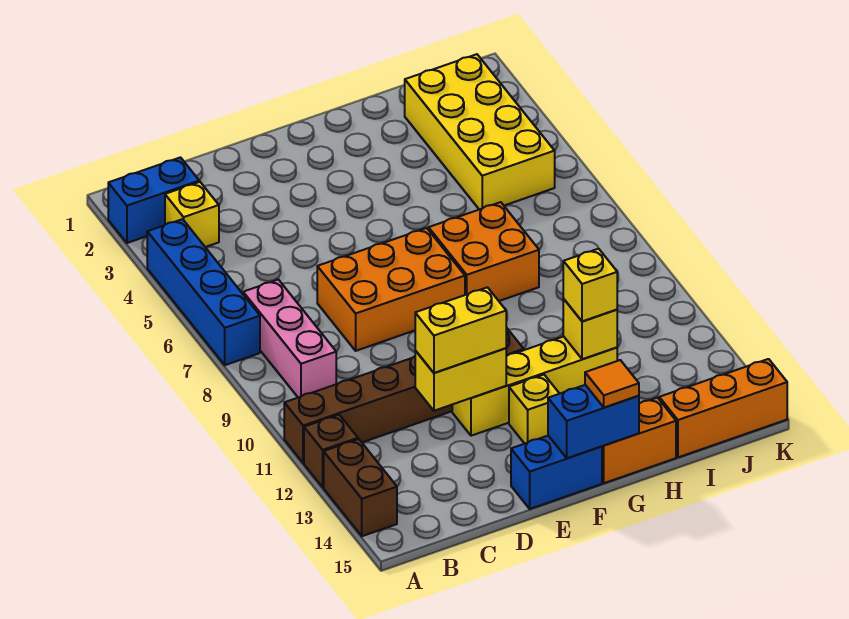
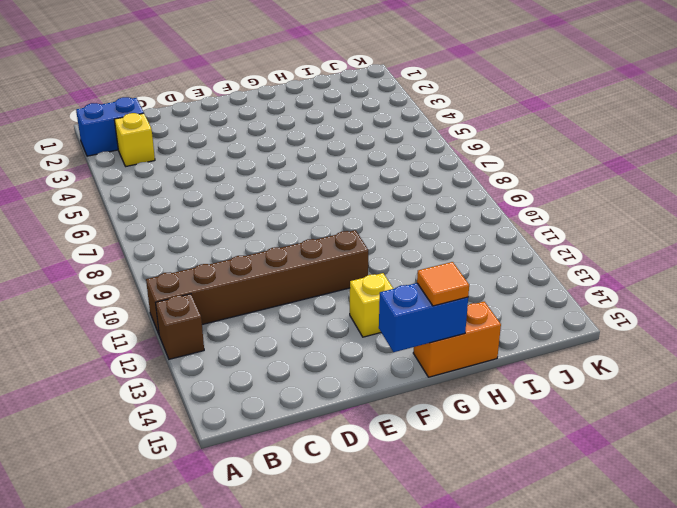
none -> blue 1x4 brick [147,219,260,365]
none -> brown 1x2 brick [324,439,397,536]
none -> pink 1x3 brick [243,280,336,397]

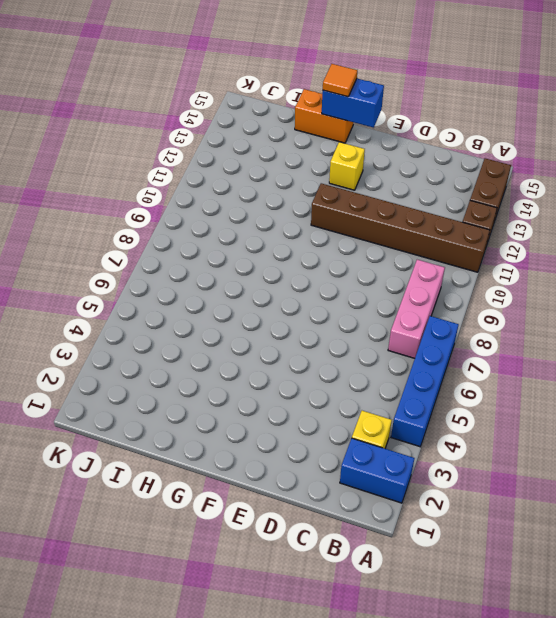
none -> orange 2x3 brick [317,228,465,351]
none -> yellow 1x4 brick [452,336,617,436]
none -> blue 1x2 brick [511,436,602,509]

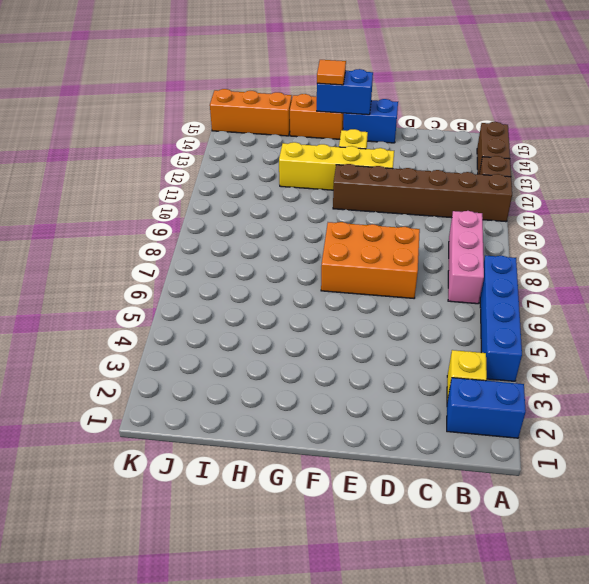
none -> orange 2x2 brick [429,202,539,301]
none -> yellow 2x4 brick [405,54,555,210]
none -> yellow 1x2 brick [415,348,506,411]

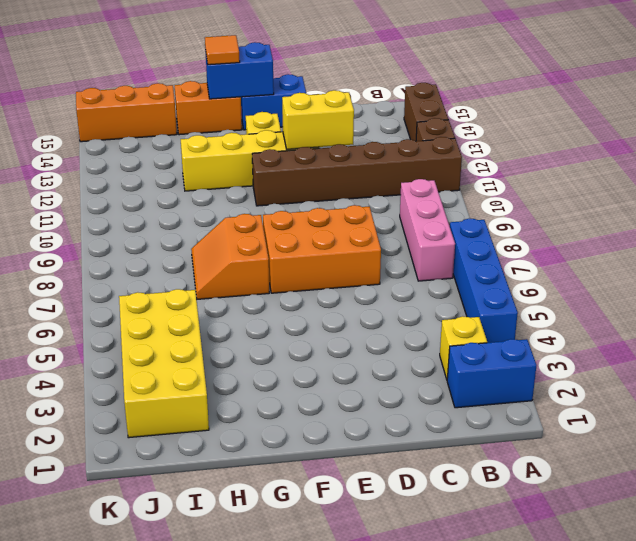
orange 2x2 slope [191,214,269,299] -> orange 2x2 brick [429,202,539,301]
none -> yellow 1x1 brick [563,299,617,359]
none -> yellow 1x2 brick [415,287,506,373]
none -> yellow 1x1 brick [563,249,617,322]

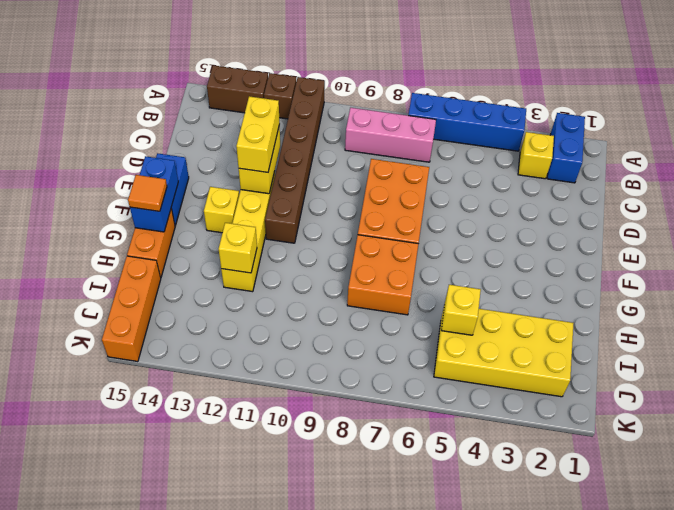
yellow 1x1 brick [441,285,481,335] -> yellow 1x1 brick moved to [563,249,617,322]

